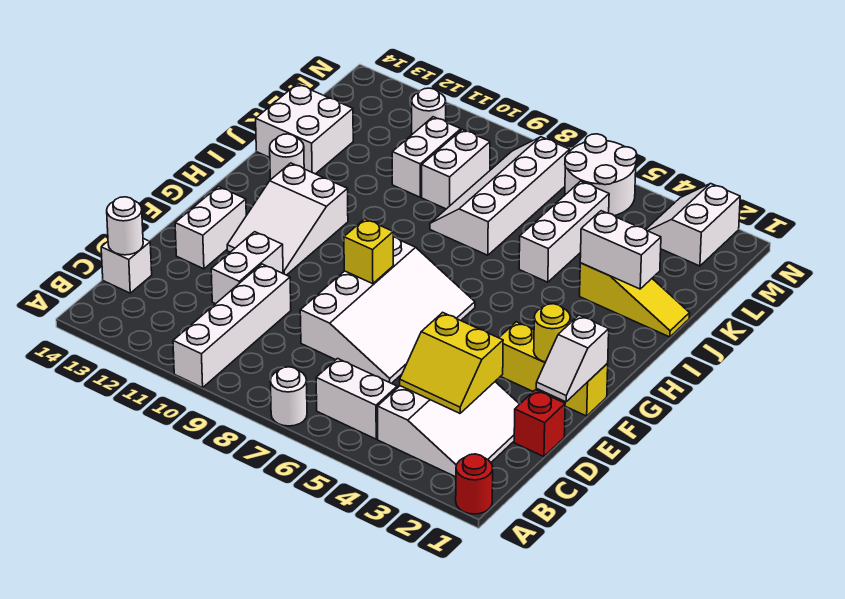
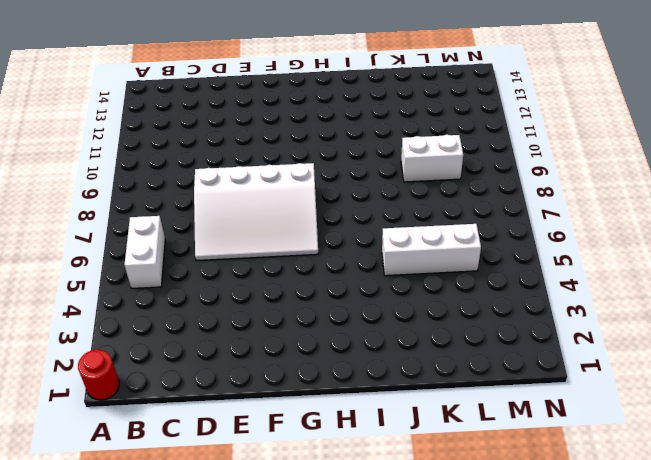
none -> white 1x1 round brick [270,367,307,426]
none -> white 1x4 brick [173,264,291,388]
none -> white 3x3 slope [378,382,520,477]

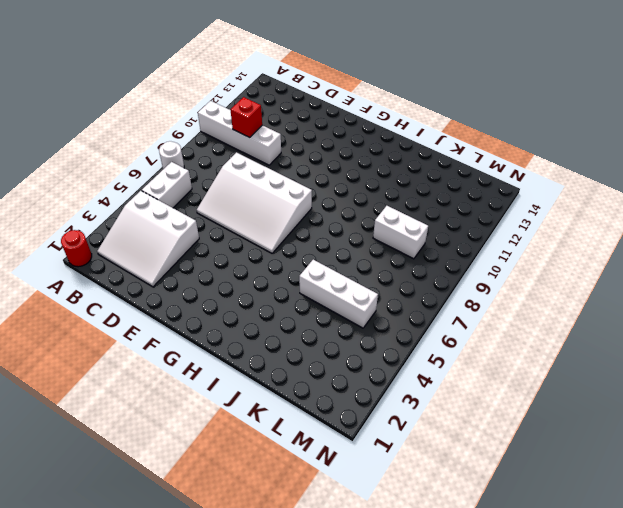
red 1x1 brick [231,97,262,137] -> red 1x1 brick moved to [514,390,565,457]
none -> white 1x1 brick [101,239,152,293]
none -> white 1x2 brick [211,232,283,304]
none -> white 1x2 brick [175,187,246,269]

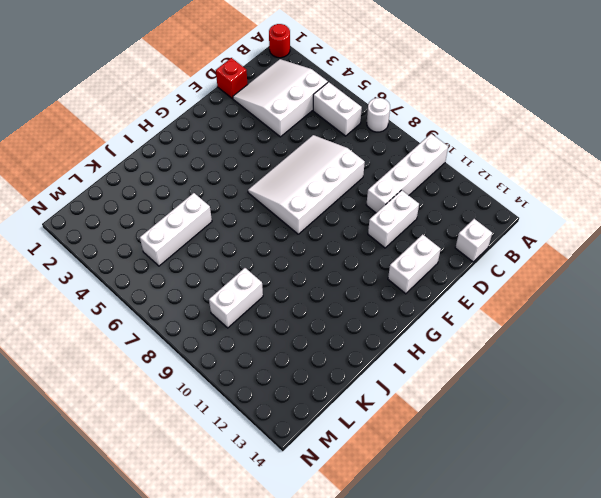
none -> yellow 1x3 brick [499,322,608,416]
none -> white 2x3 slope [227,163,348,275]
none -> white 1x1 round brick [270,134,304,180]

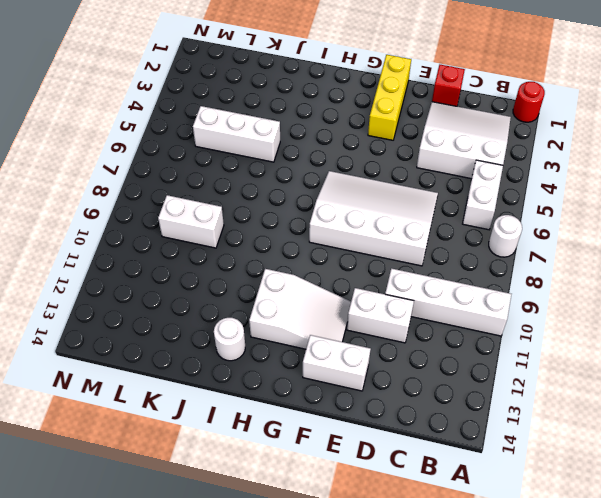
none -> white 1x1 brick [101,239,152,293]
none -> yellow 1x3 slope [580,263,690,337]
none -> white 2x4 slope [430,137,570,255]

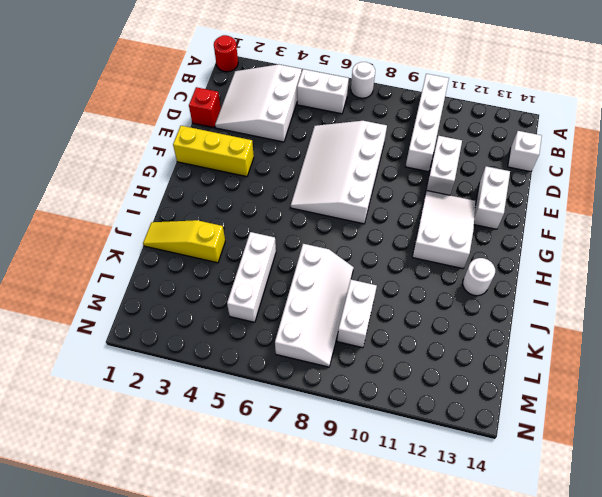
none -> white 2x2 brick [256,84,353,174]
none -> white 1x2 brick [392,117,461,197]
none -> white 2x2 slope [646,183,740,266]

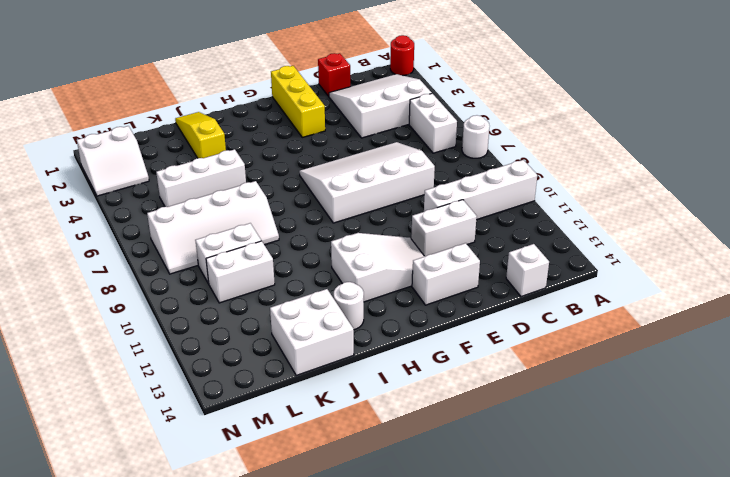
none -> white 2x2 round brick [565,134,637,216]
none -> white 1x1 round brick [412,88,446,134]
none -> yellow 2x2 slope [400,312,503,413]

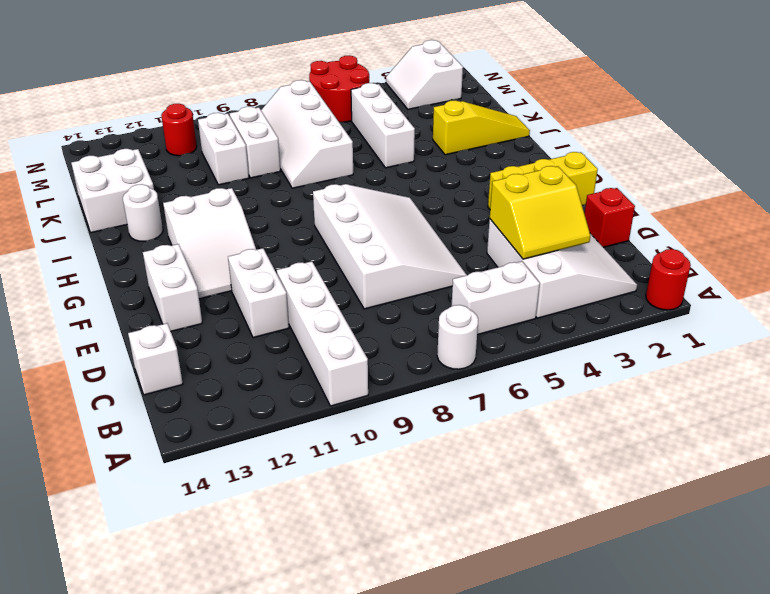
red 2x2 round brick [309,56,369,122] -> white 2x2 round brick [565,134,637,216]
red 1x1 round brick [161,104,197,156] -> white 1x1 round brick [412,88,446,134]
none -> white 1x1 round brick [107,197,143,255]
none -> white 1x2 slope [536,315,609,402]
none -> yellow 1x1 round brick [534,304,570,362]

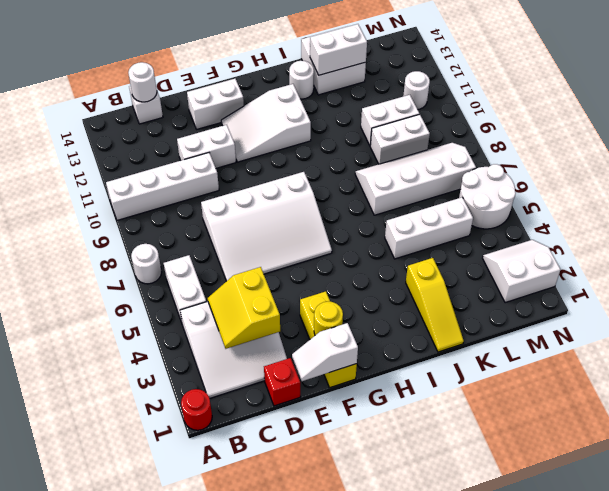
white 1x2 brick [310,24,367,75] -> white 1x2 brick turned to [580,211,661,289]
none -> yellow 1x1 brick [344,219,393,284]

